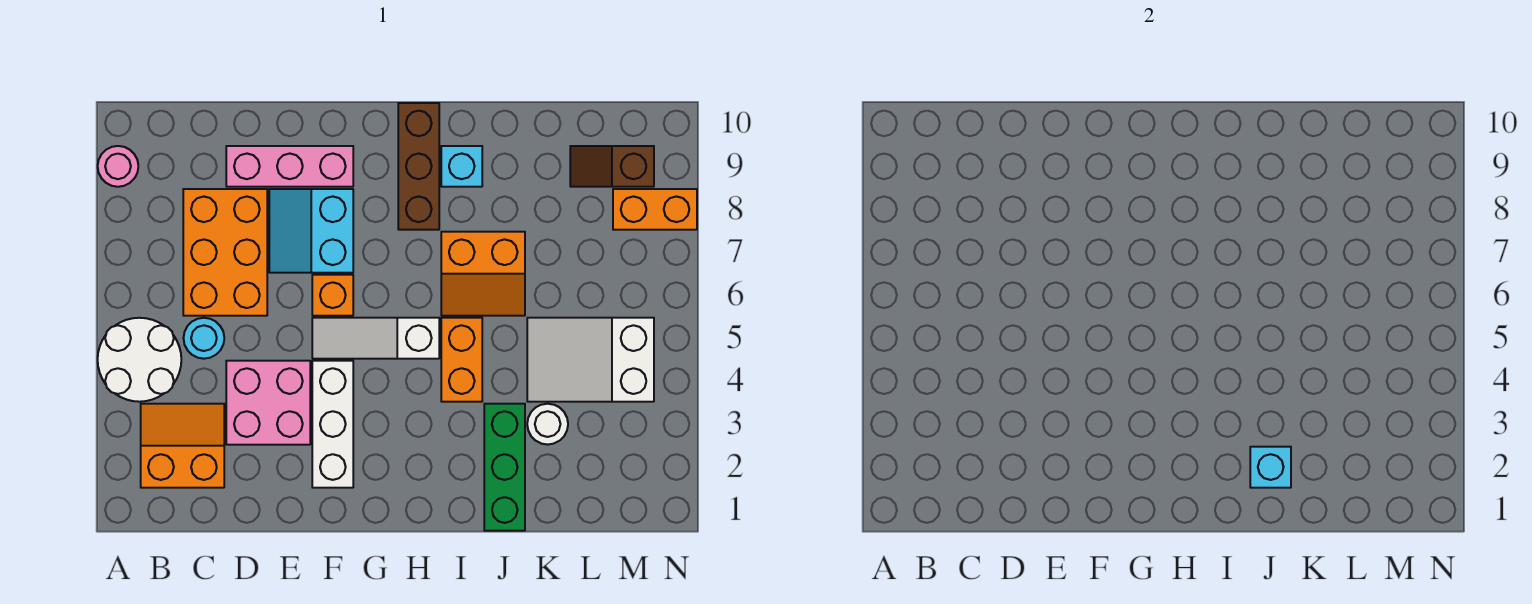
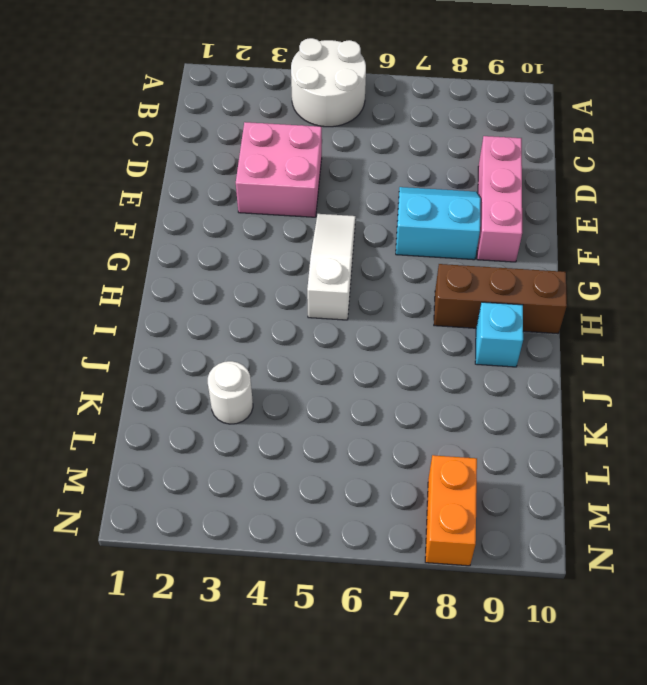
none -> pink 1x1 round brick [98,146,138,187]
none -> orange 2x2 slope [141,404,224,488]
none -> cyan 1x1 round brick [184,318,224,359]

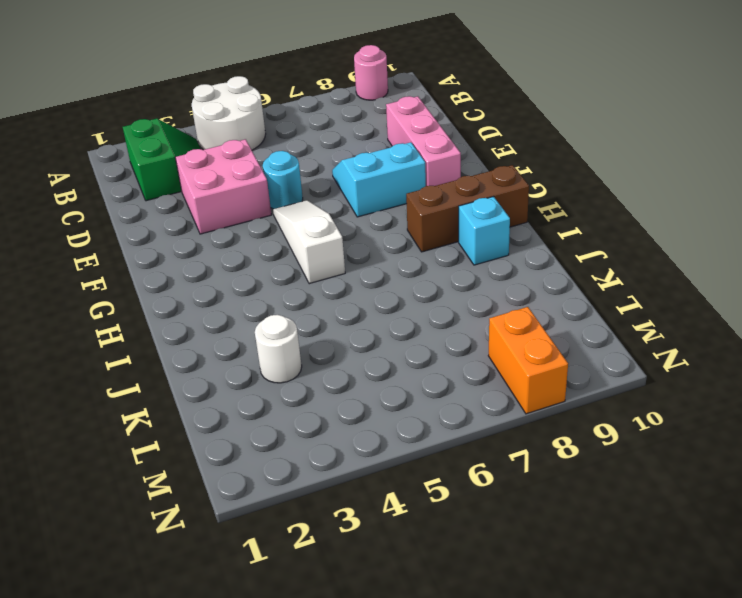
green 2x2 slope [123,119,201,201] -> orange 2x2 slope [141,404,224,488]
cyan 1x1 round brick [263,151,303,209] -> cyan 1x1 round brick moved to [184,318,224,359]
none -> orange 2x3 brick [183,189,267,316]
none -> white 1x3 brick [312,361,353,488]
none -> orange 1x1 brick [312,275,353,316]

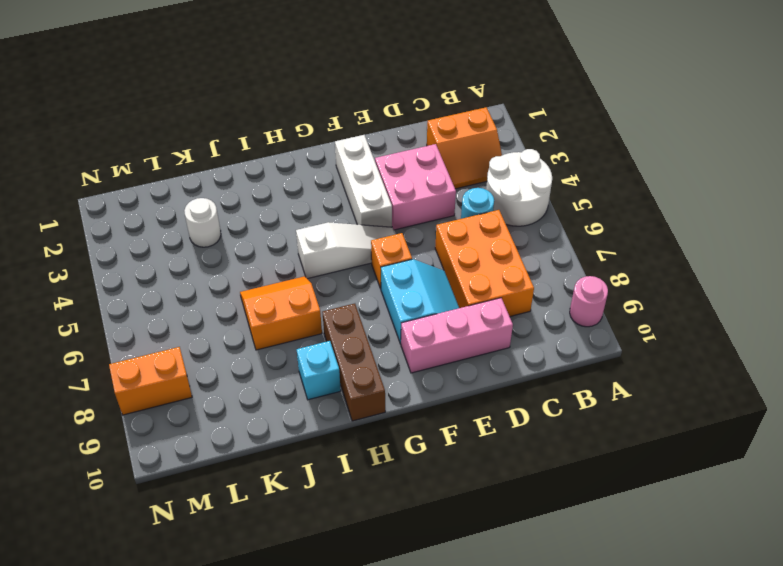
none -> orange 1x2 brick [441,318,482,402]
none -> green 1x3 brick [484,404,525,531]
none -> white 2x3 slope [527,318,654,402]

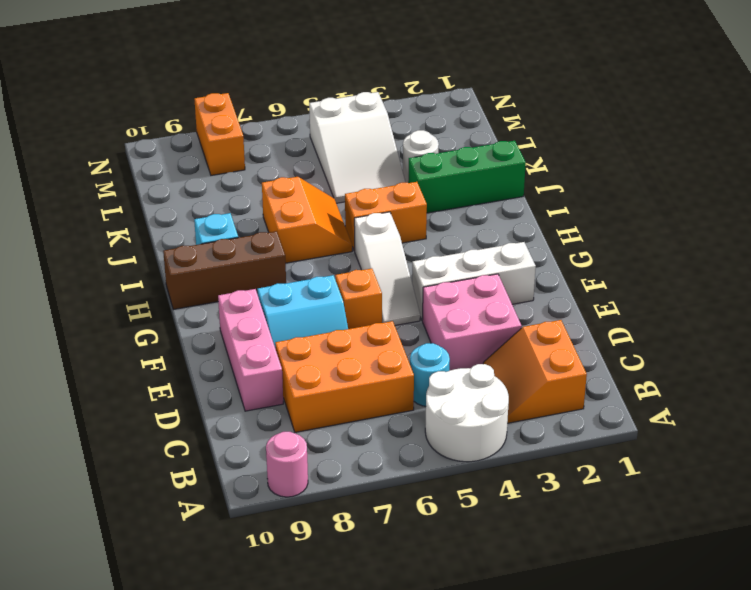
none -> brown 1x2 slope [570,146,654,187]
none -> cyan 1x1 brick [1250,447,1291,488]

